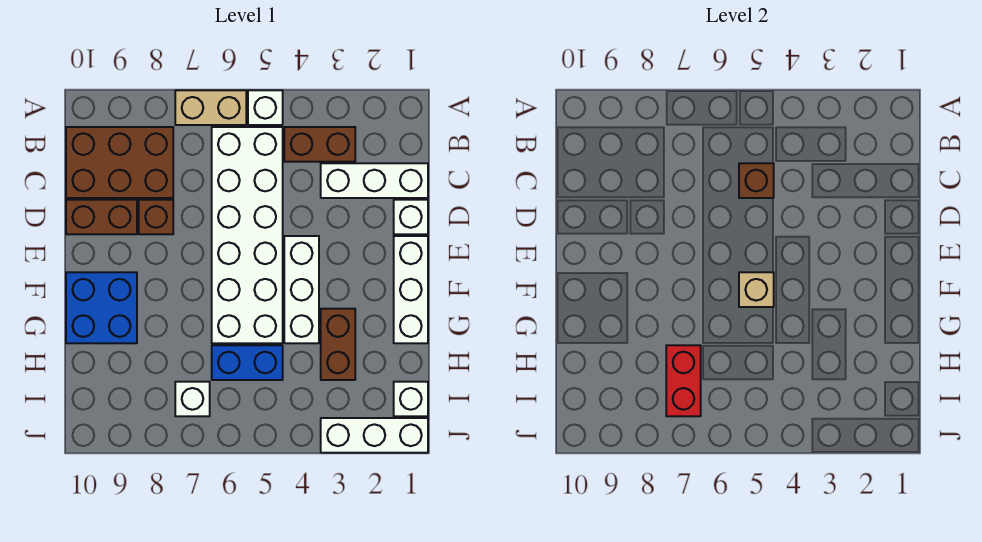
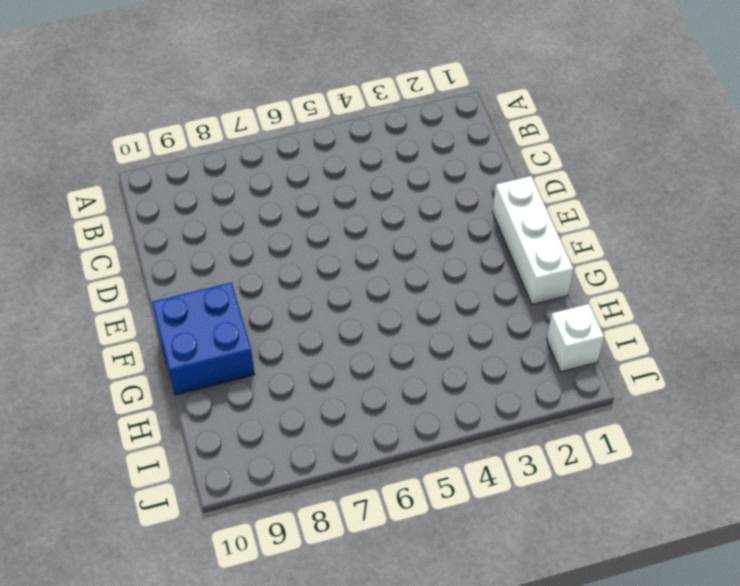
none -> white 1x1 brick [248,90,283,125]
none -> tan 1x2 brick [175,90,246,125]
none -> brown 1x2 brick [284,127,355,162]

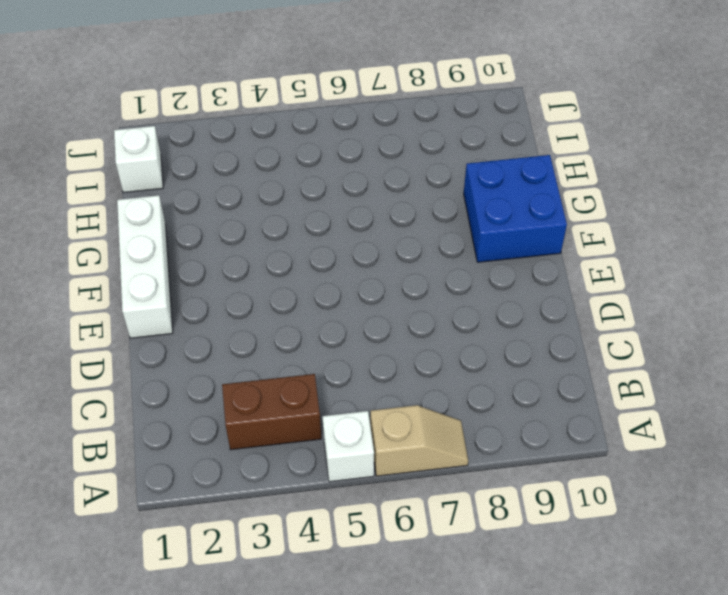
tan 1x2 slope [370,405,468,476] -> tan 1x2 brick [175,90,246,125]
none -> white 2x6 brick [212,127,283,343]
none -> brown 2x3 brick [66,127,173,198]
none -> white 1x3 brick [321,163,428,198]

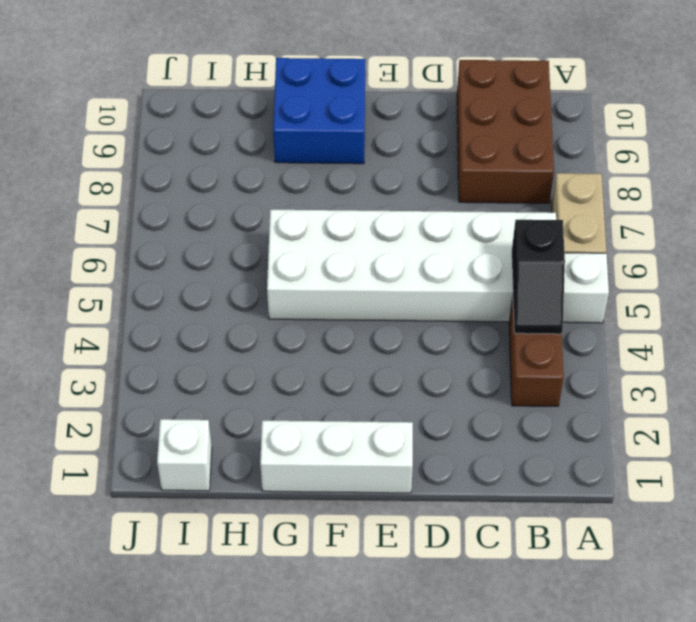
black 1x2 slope [512,220,565,334] -> none
none -> white 1x3 brick [321,163,428,198]
none -> white 1x1 brick [394,200,428,234]
none -> brown 1x1 brick [139,200,173,234]

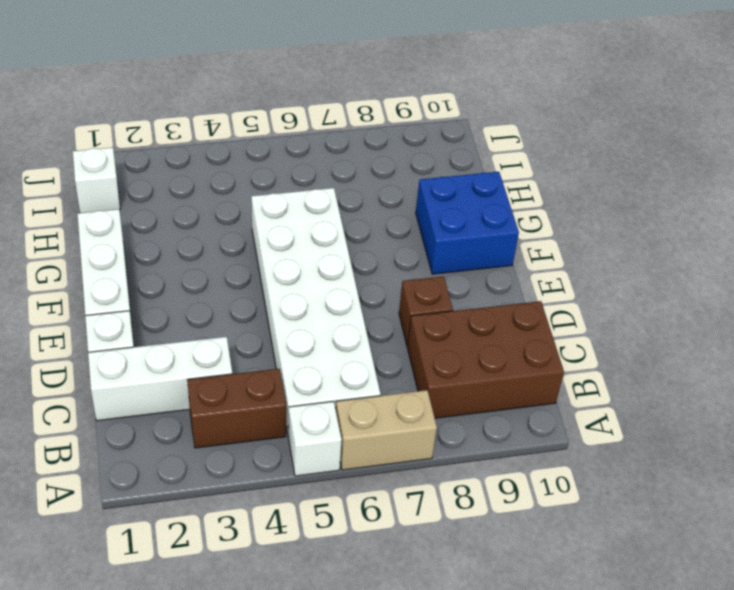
none -> brown 1x2 brick [66,200,137,234]
none -> white 1x3 brick [284,236,319,343]
none -> brown 1x2 brick [321,309,355,380]

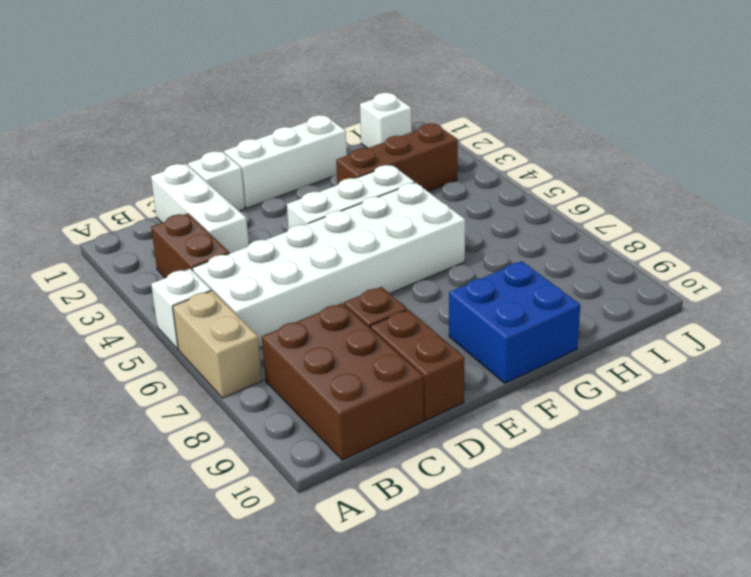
brown 1x3 brick [336,124,458,191] -> brown 1x2 brick [321,309,355,380]
none -> blue 1x2 brick [212,345,283,380]
none -> white 1x1 brick [175,382,210,416]
none -> white 1x3 brick [321,418,428,453]

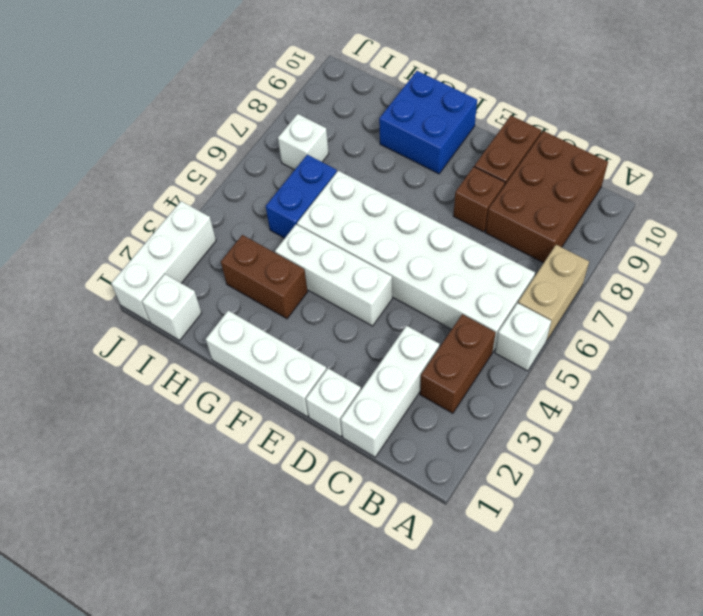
none -> brown 1x1 brick [739,163,774,198]
none -> tan 1x1 brick [739,272,774,307]
none -> red 1x2 brick [666,345,701,416]

